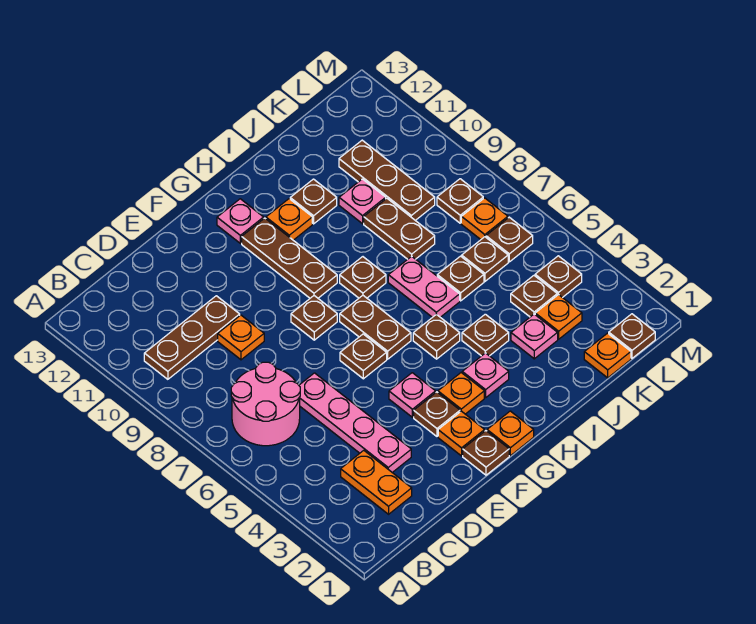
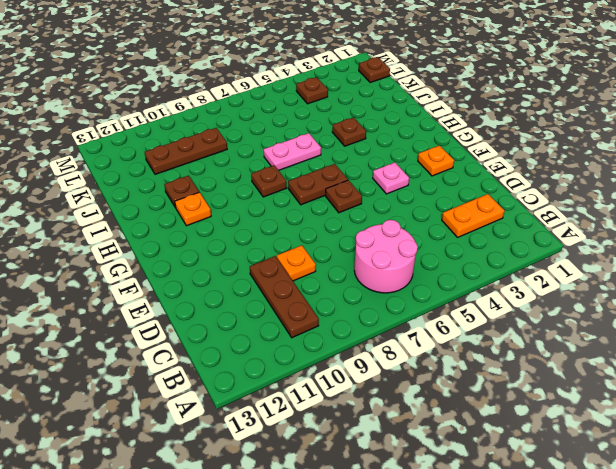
none -> pink 1x4 plate [299,373,411,473]
none -> brown 1x1 plate [463,431,509,475]
none -> brown 1x1 plate [414,392,460,436]
none -> brown 1x1 plate [291,296,337,340]

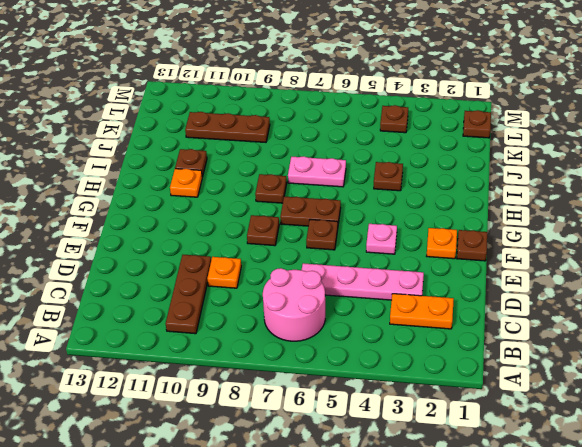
none -> brown 1x1 plate [414,392,460,436]
none -> orange 1x1 plate [487,411,534,456]
none -> orange 1x1 plate [438,373,484,414]
none -> brown 1x3 plate [242,218,337,298]

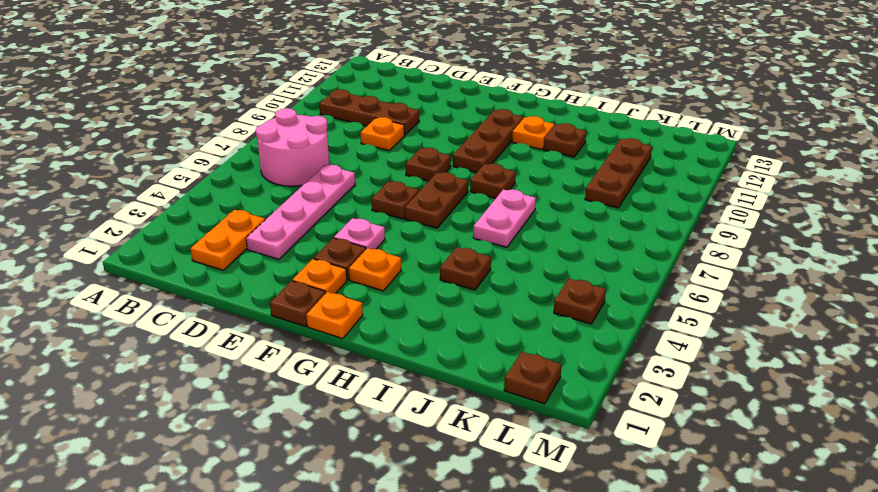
none -> pink 1x1 plate [217,199,264,243]
none -> pink 1x1 plate [462,353,509,398]
none -> brown 1x1 plate [413,314,460,359]
none -> pink 1x1 plate [511,314,558,359]

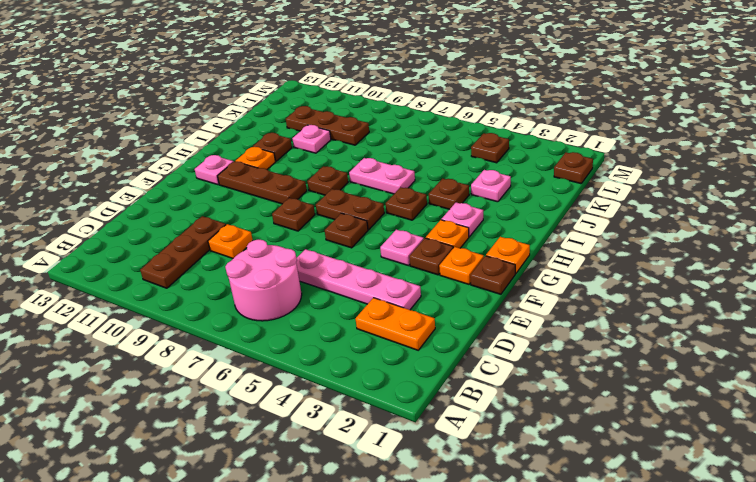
none -> brown 1x1 plate [437,256,484,301]
none -> brown 1x2 plate [364,198,435,259]
none -> orange 1x1 plate [584,333,631,378]
none -> orange 1x1 plate [535,294,582,339]

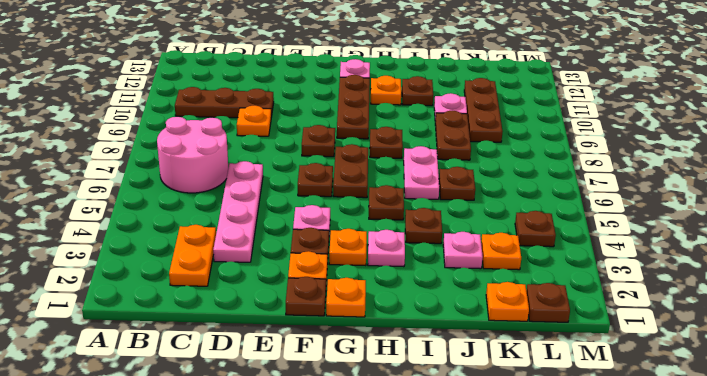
none -> brown 1x1 plate [511,276,557,317]
none -> brown 1x1 plate [462,237,508,281]
none -> brown 1x1 plate [486,217,533,262]
none -> orange 1x1 plate [461,198,508,239]

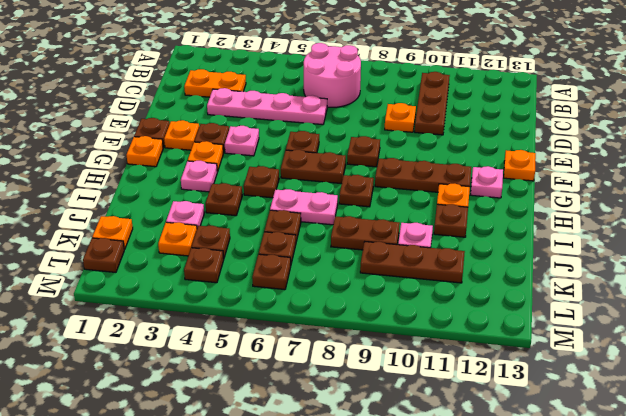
orange 1x1 plate [504,150,536,181] -> orange 1x1 plate moved to [461,198,508,239]
none -> brown 1x1 plate [437,179,483,223]

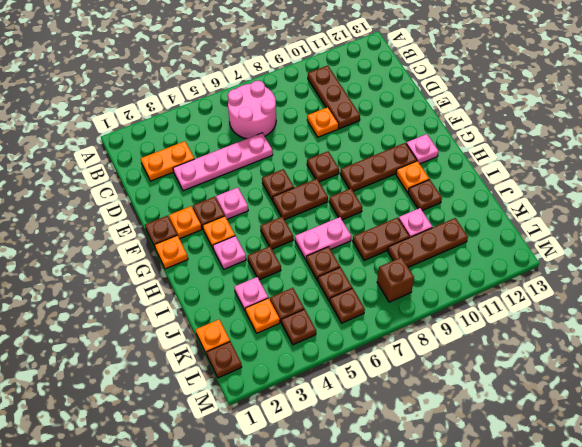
brown 1x1 brick [377,257,414,302] -> brown 1x1 plate [437,179,483,223]
none -> orange 1x1 plate [461,198,508,239]

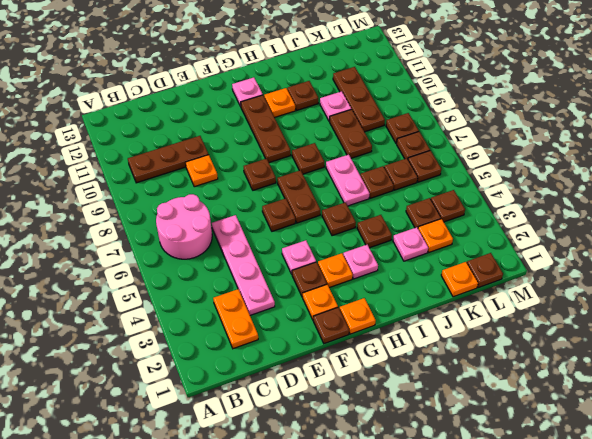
brown 1x1 plate [397,132,430,159] -> orange 1x1 plate [461,198,508,239]

